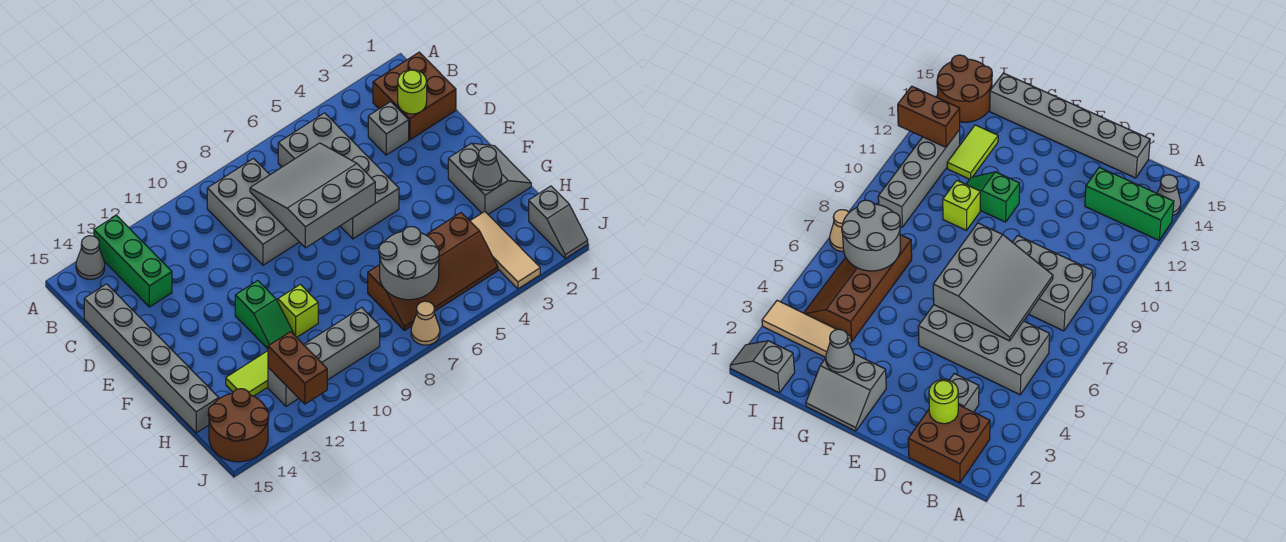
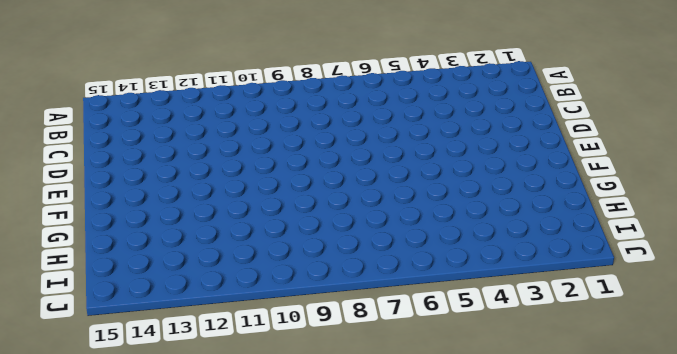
none -> green 1x3 brick [94,215,172,307]
none -> grey 1x1 cone [76,236,105,279]
none -> brown 2x2 brick [373,52,456,140]

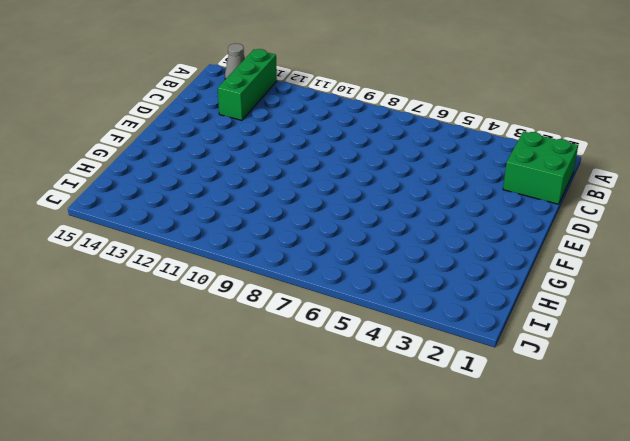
green 2x2 brick [503,131,578,204] -> brown 2x2 brick [373,52,456,140]
none -> grey 2x4 brick [278,113,399,239]
none -> grey 2x3 brick [207,159,299,265]
none -> grey 1x1 brick [368,102,409,155]

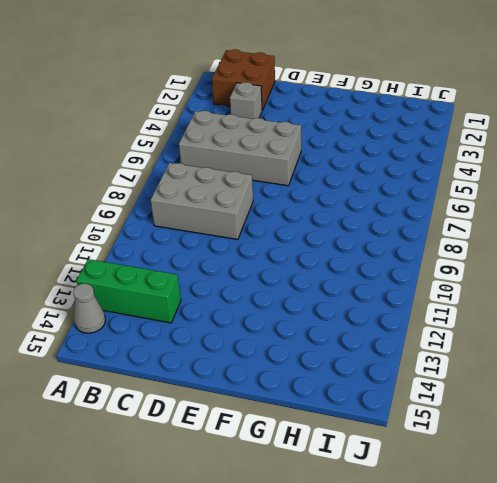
none -> grey 1x6 brick [84,284,219,433]
none -> grey 2x2 slope [448,143,531,214]
none -> green 1x2 slope [235,281,294,349]

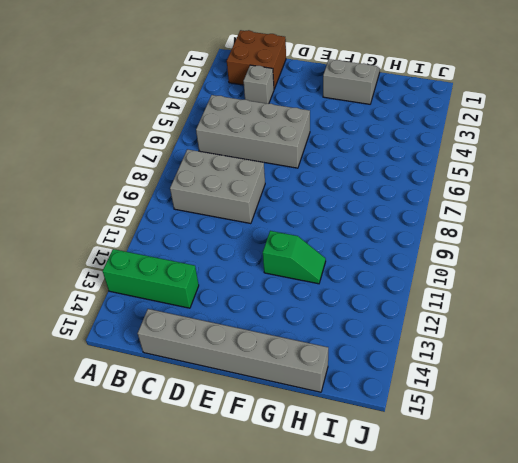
none -> grey 1x1 cone [76,236,105,279]
none -> lime 1x1 brick [278,284,318,337]
none -> tan 1x3 tile [470,212,540,289]

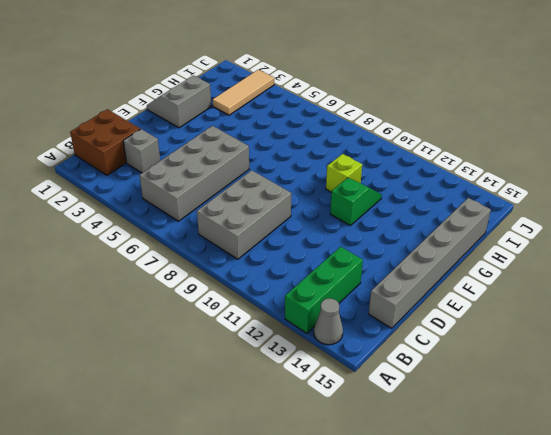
none -> brown 2x4 slope [368,213,498,330]
none -> lime 1x2 tile [226,351,268,396]
none -> grey 1x2 slope [529,186,588,258]

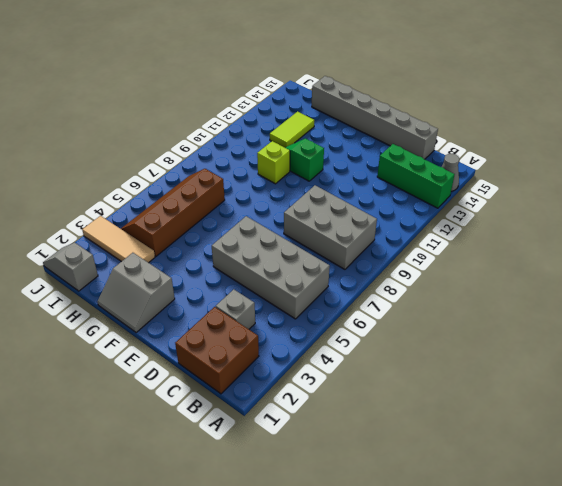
none -> grey 1x4 brick [268,307,380,406]
none -> brown 2x2 round brick [208,389,269,462]
none -> tan 1x1 cone [411,301,440,345]

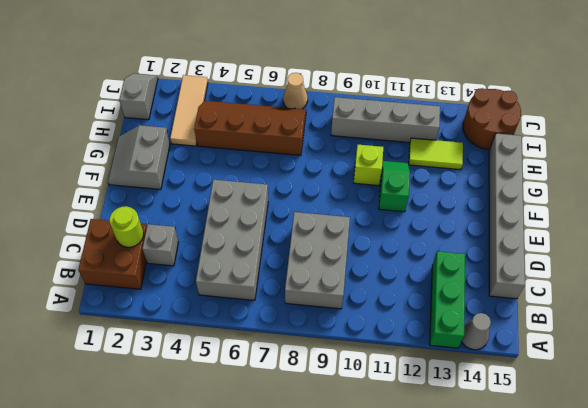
none -> grey 3x3 slope [250,143,375,248]
none -> grey 1x1 cone [473,147,502,190]
none -> grey 2x2 round brick [379,227,439,300]

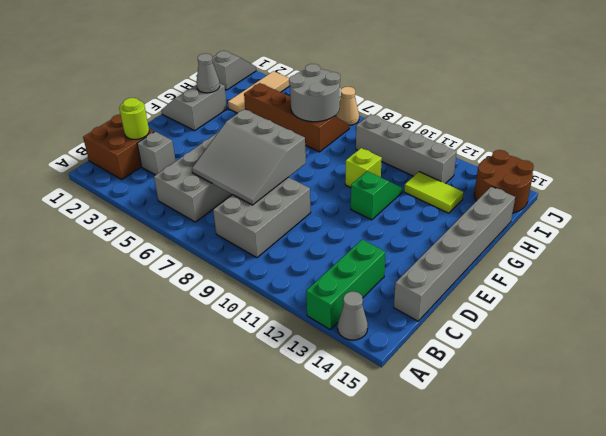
none -> brown 1x2 brick [268,332,327,404]

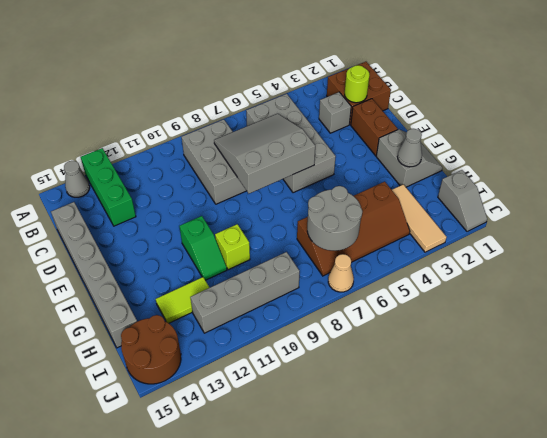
brown 1x2 brick [351,99,398,156] -> brown 1x2 brick moved to [268,332,327,404]

